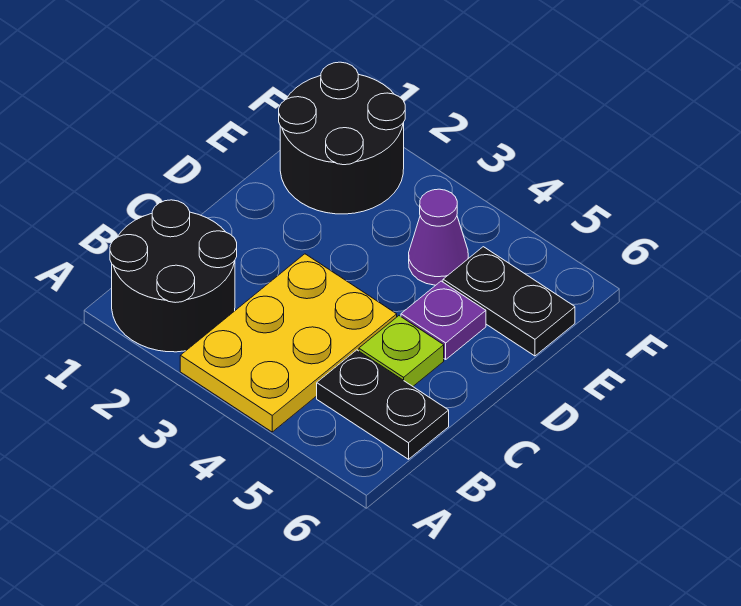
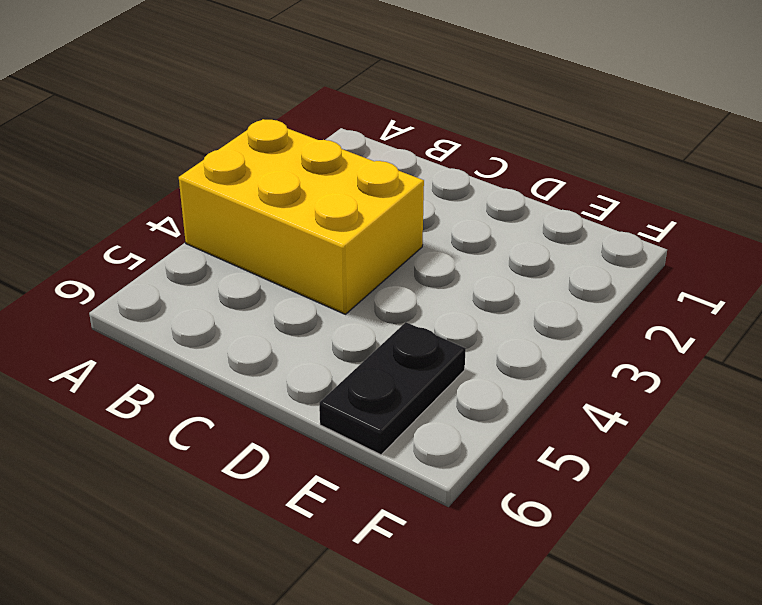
yellow 2x3 brick [179,119,424,314] -> yellow 2x3 plate [180,254,397,432]
none -> black 2x2 round brick [110,200,237,352]
none -> black 1x2 plate [317,350,449,459]

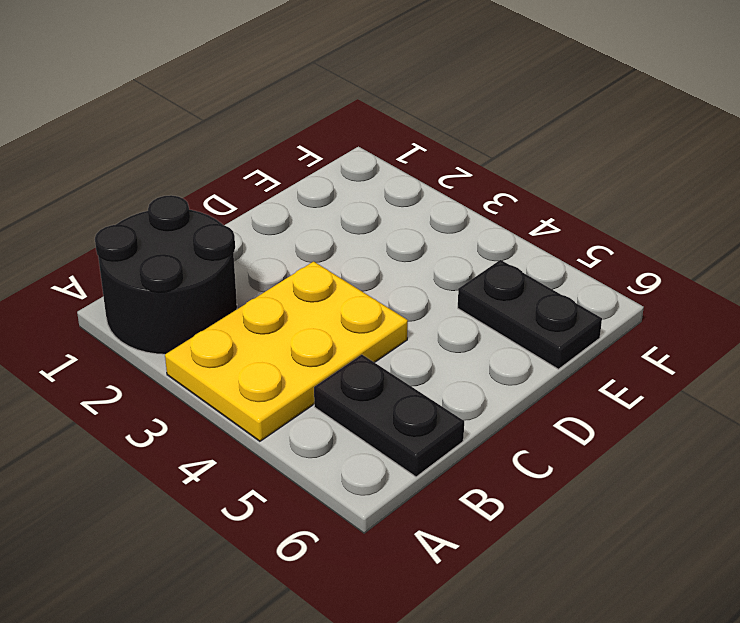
none -> lime 1x1 plate [359,316,444,386]
none -> purple 1x1 plate [401,281,486,359]

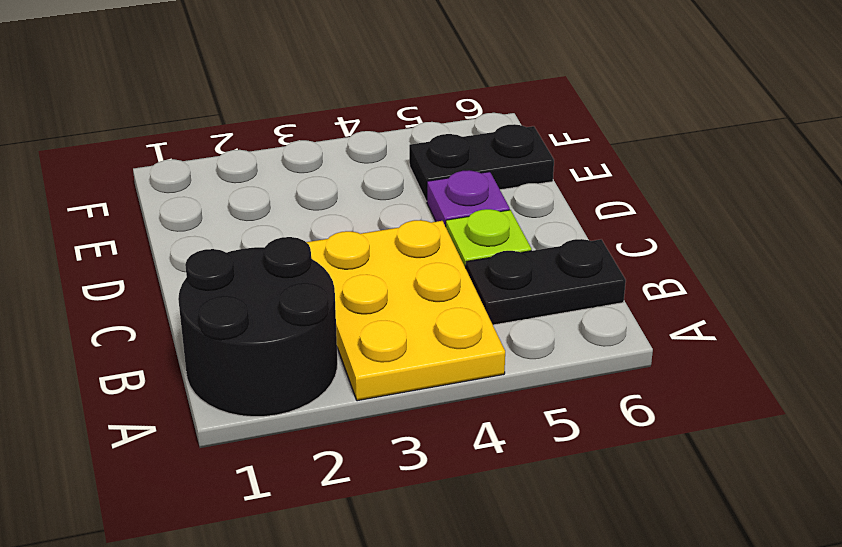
none -> black 2x2 round brick [279,62,405,214]
none -> purple 1x1 cone [409,189,468,285]

